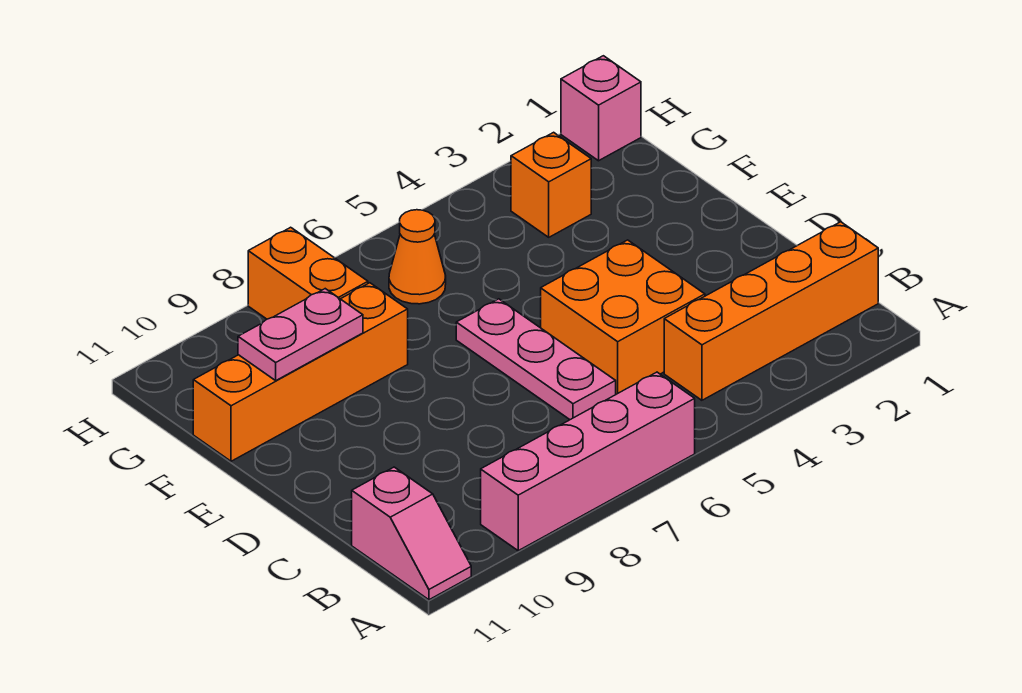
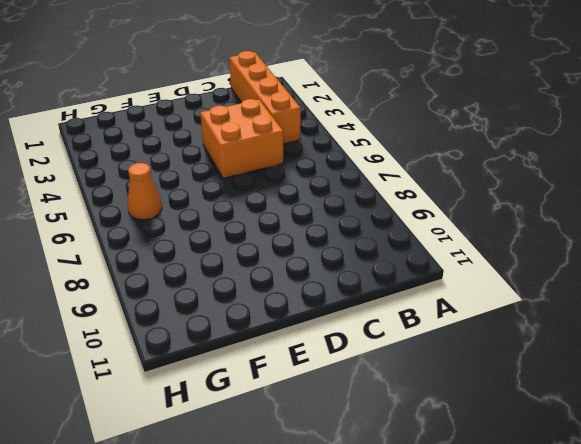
none -> pink 1x4 brick [481,372,695,551]
none -> pink 1x2 slope [352,467,471,600]

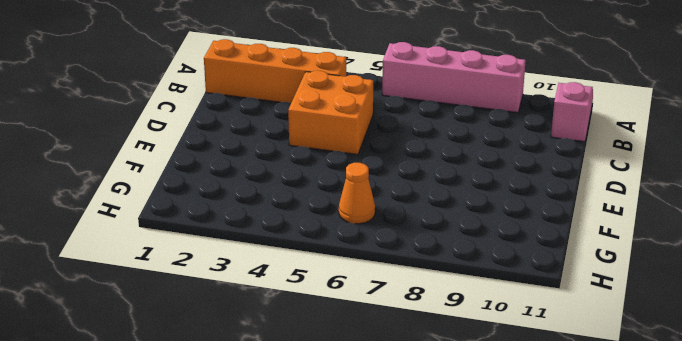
none -> pink 1x3 plate [456,299,616,420]
none -> orange 1x4 brick [193,283,408,461]

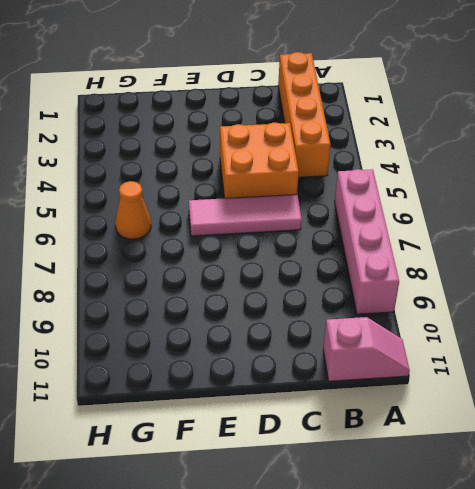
pink 1x3 tile [189,195,302,236] -> pink 1x3 plate [456,299,616,420]
none -> orange 1x4 brick [193,283,408,461]
none -> orange 1x1 brick [511,132,591,237]

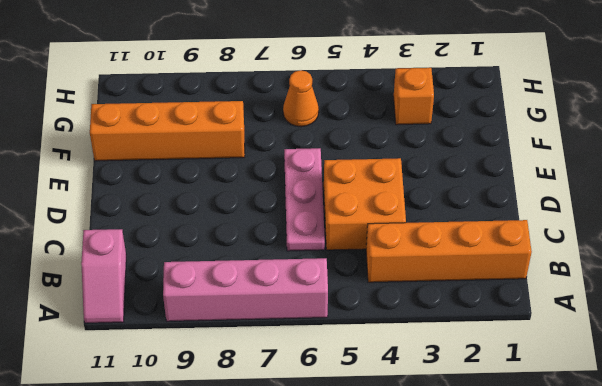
none -> orange 1x2 brick [248,227,368,319]
none -> pink 1x1 brick [561,56,641,161]

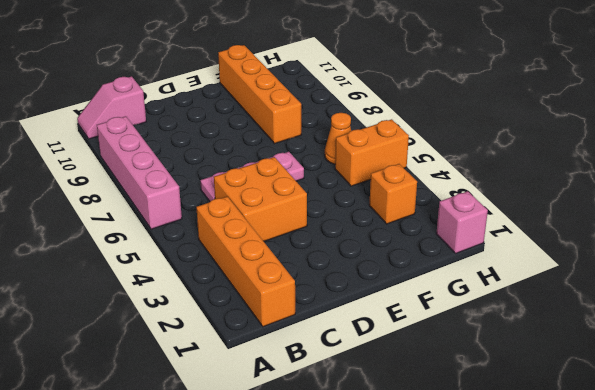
orange 1x2 brick [335,119,409,186] -> orange 1x2 brick moved to [248,227,368,319]
none -> pink 1x2 plate [238,289,363,380]

